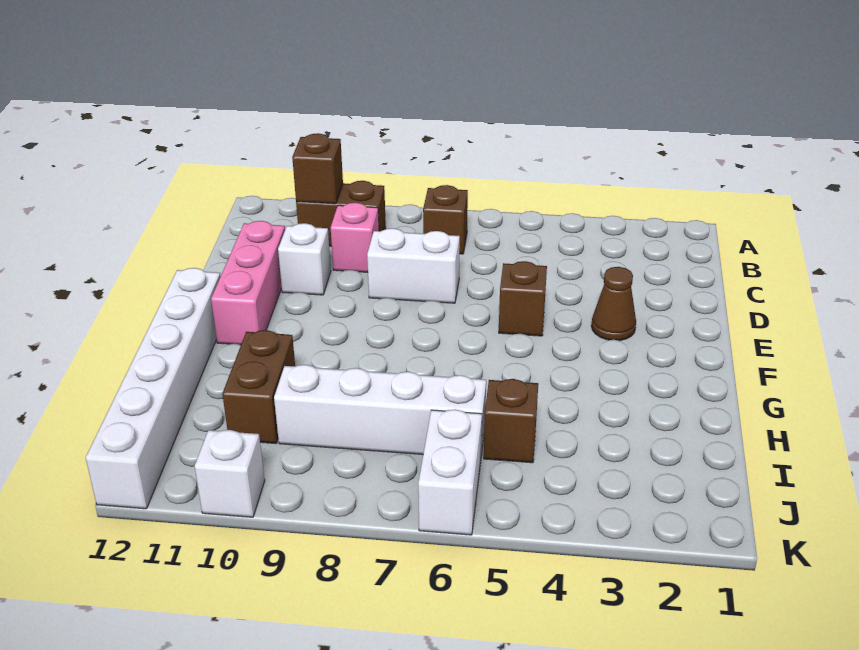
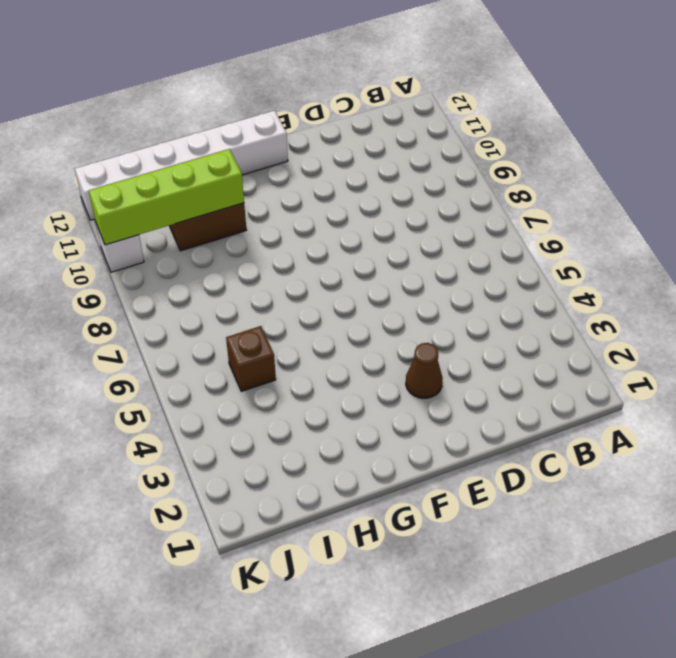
lime 1x4 brick [89,149,244,245] -> none
none -> brown 1x1 brick [423,185,468,254]
none -> brown 1x2 brick [296,181,386,246]
none -> pink 1x1 brick [331,203,379,272]

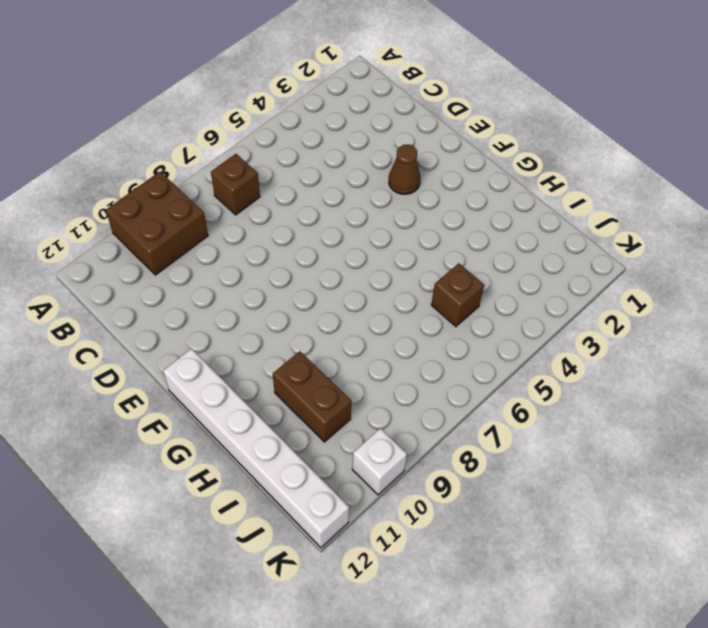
brown 2x2 brick [106,172,208,275] -> brown 1x2 brick [296,181,386,246]
none -> pink 1x1 brick [331,203,379,272]
none -> white 1x2 brick [367,228,460,303]
none -> white 1x1 brick [278,223,331,295]

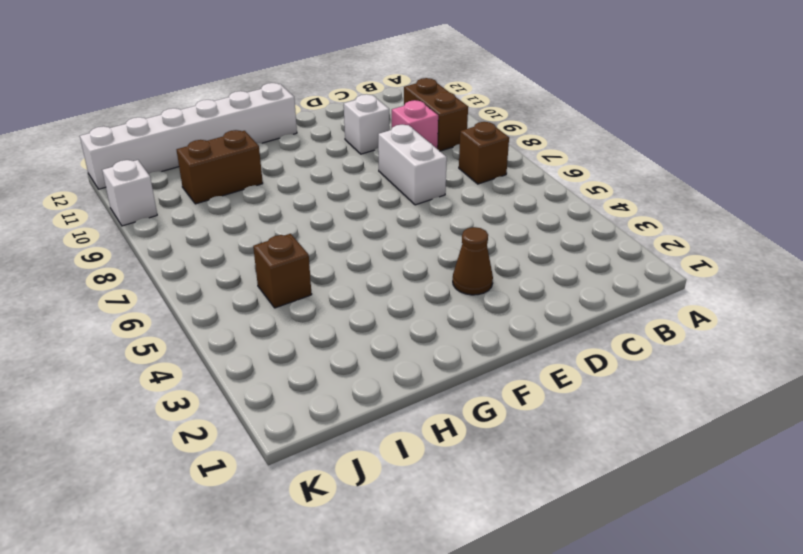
none -> pink 1x3 brick [211,221,285,345]
none -> brown 1x1 brick [499,261,547,336]
none -> white 1x4 brick [274,365,486,455]

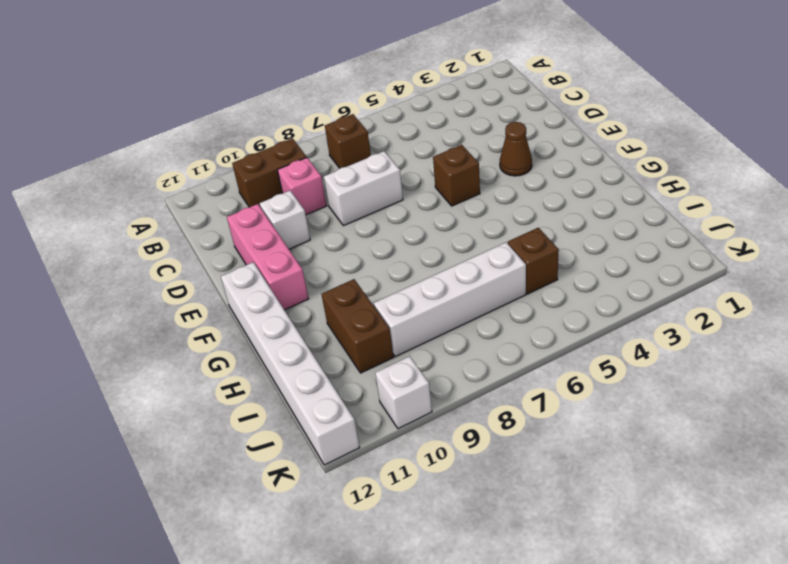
none -> white 1x2 brick [418,409,482,535]
none -> brown 1x1 brick [292,133,343,204]

